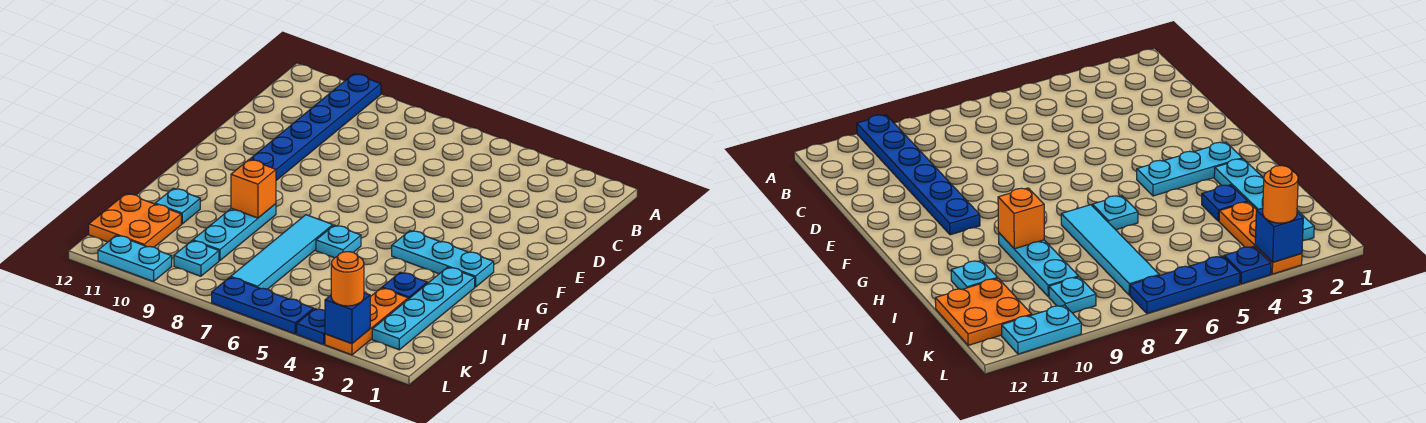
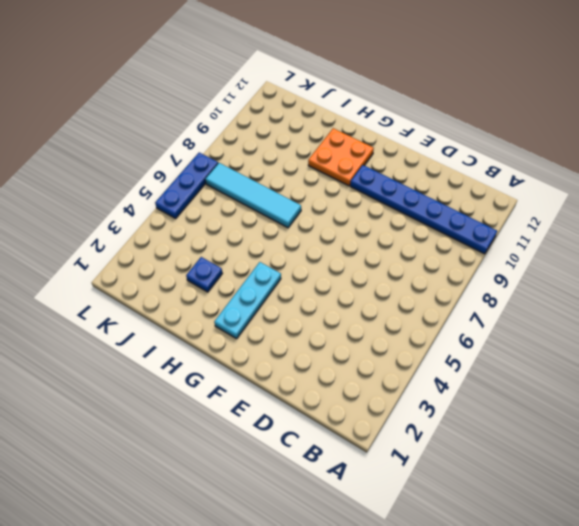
orange 2x2 plate [308,128,374,186] -> orange 2x2 plate moved to [89,194,181,247]
none -> cyan 1x4 plate [372,267,475,350]
none -> cyan 1x1 plate [316,225,361,258]
none -> cyan 1x3 plate [193,204,276,261]

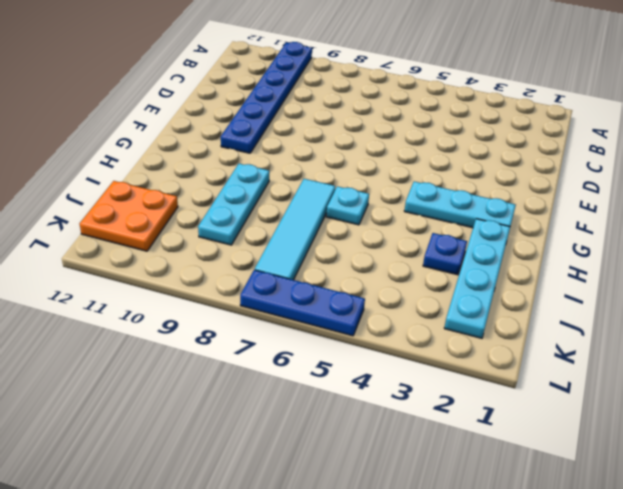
none -> cyan 1x1 plate [155,188,200,224]
none -> orange 1x3 plate [325,288,408,355]
none -> cyan 1x1 plate [174,241,219,276]

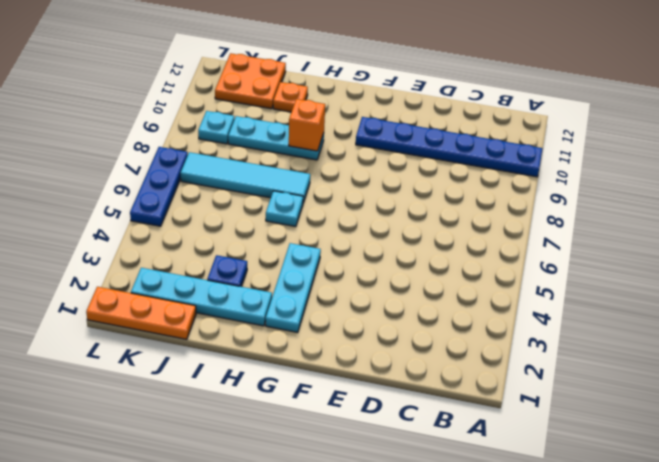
orange 1x1 plate [273,82,308,112] -> cyan 1x1 plate [155,188,200,224]
orange 1x3 plate [86,287,196,339] -> orange 1x3 plate moved to [325,288,408,355]
none -> blue 1x1 plate [297,309,325,344]
none -> cyan 1x2 plate [98,235,172,281]
none -> blue 1x1 brick [325,293,370,344]

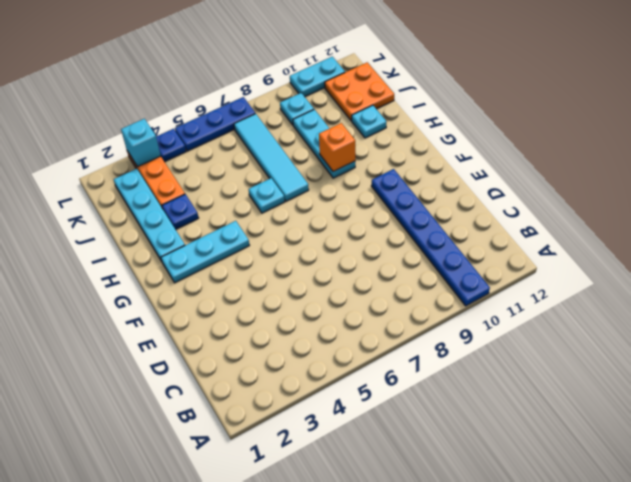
cyan 1x1 brick [121,119,161,167] -> blue 1x1 brick [325,293,370,344]
none -> orange 1x1 round brick [331,252,364,306]

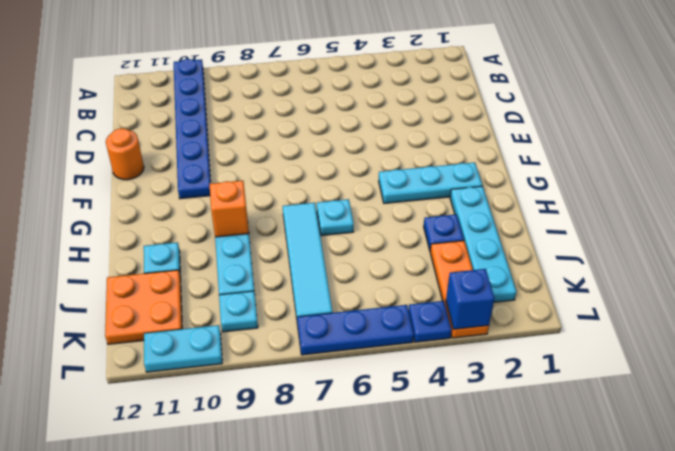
orange 1x1 round brick [106,128,144,180] -> orange 1x1 round brick moved to [331,252,364,306]

